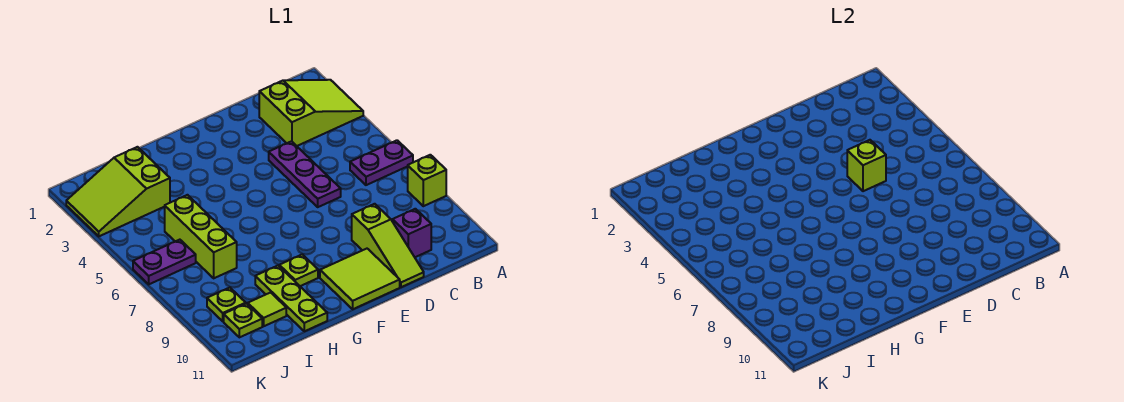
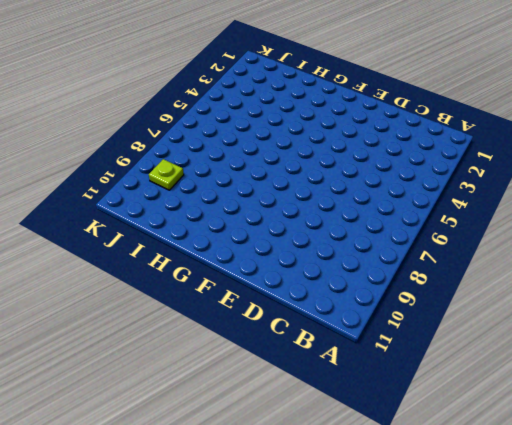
none -> lime 2x3 slope [259,80,363,146]
none -> purple 1x2 plate [350,140,413,185]
none -> lime 1x1 brick [408,155,446,206]

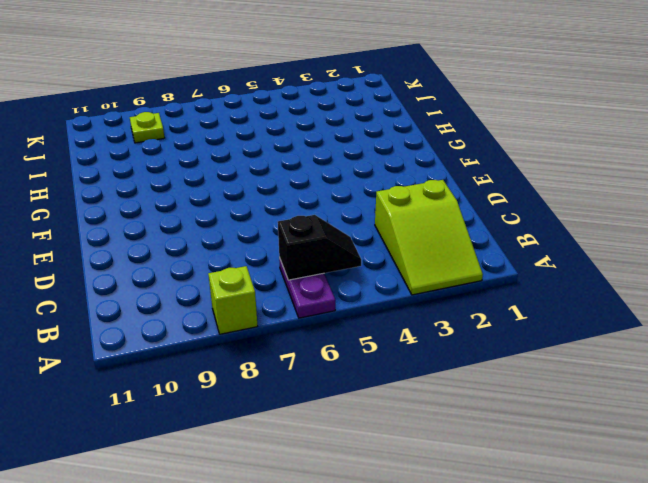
black 1x2 slope [278,215,361,280] -> none
none -> purple 1x1 brick [393,209,431,257]
none -> purple 1x3 plate [269,141,341,207]
none -> lime 1x3 slope [352,204,424,287]

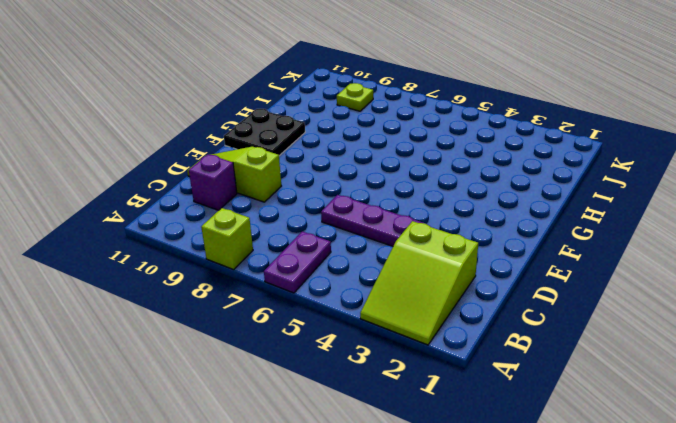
black 2x2 plate [224,109,305,156] -> lime 2x2 tile [320,249,400,309]
none -> lime 1x1 plate [279,254,318,286]
none -> lime 1x3 plate [255,266,327,331]
none -> lime 2x3 slope [66,147,170,236]

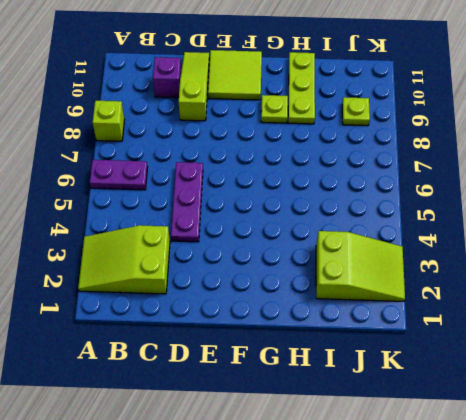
none -> lime 1x3 brick [165,195,237,278]
none -> lime 1x1 tile [248,293,286,326]
none -> purple 1x2 plate [133,240,196,284]

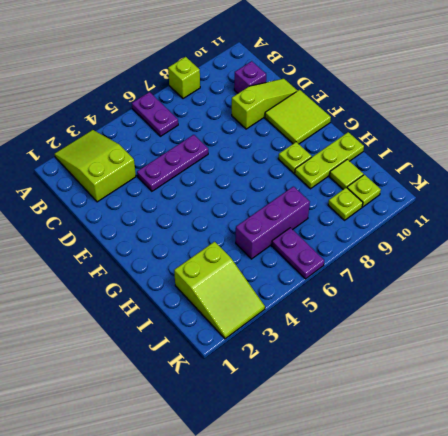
purple 1x3 brick [236,186,310,259] -> lime 1x3 brick [165,195,237,278]
none -> lime 1x1 brick [847,140,886,191]

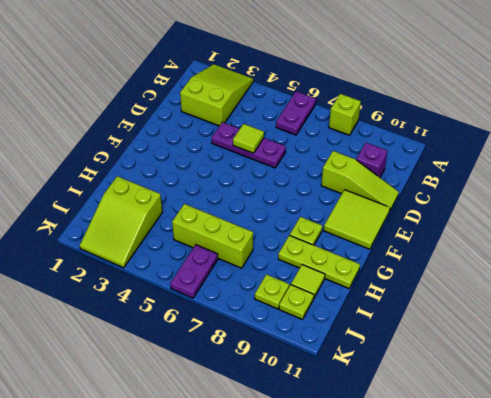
lime 1x1 tile [233,124,264,153] -> lime 1x1 brick [847,140,886,191]

